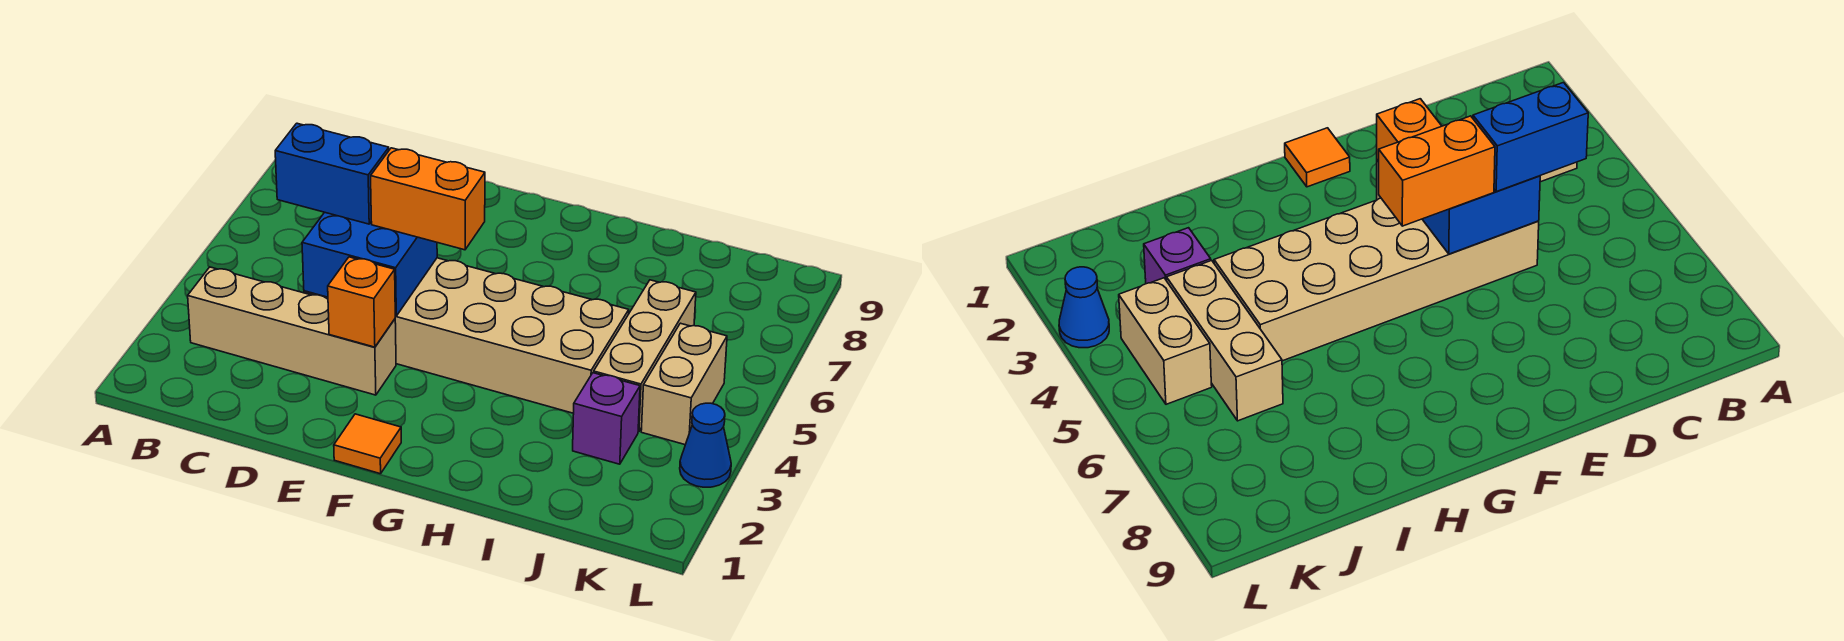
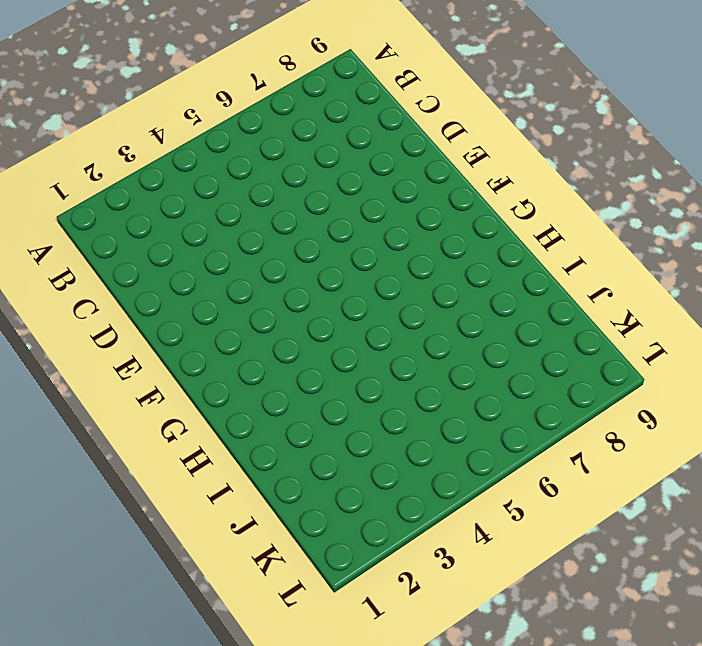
none -> tan 1x4 brick [188,267,396,395]
none -> tan 2x6 brick [304,258,629,413]

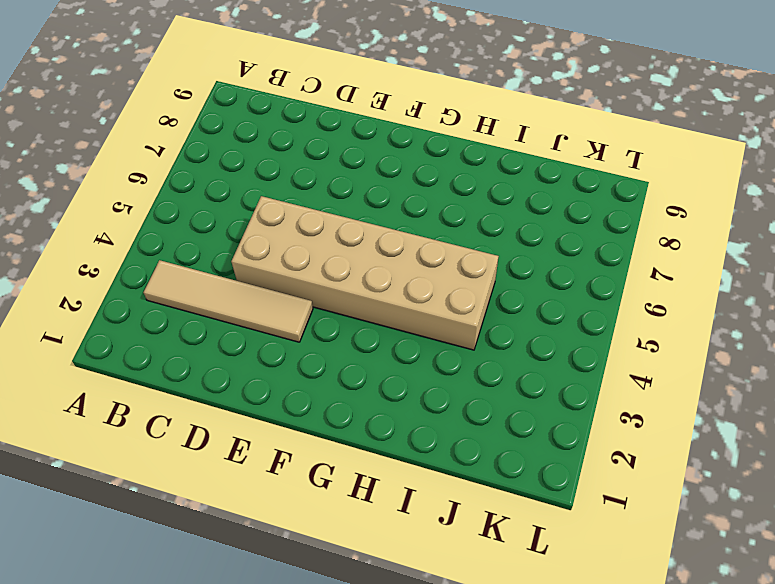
tan 1x4 tile [144,260,313,342] -> tan 1x4 brick [188,267,396,395]
none -> orange 1x1 tile [334,414,401,474]
none -> purple 1x1 brick [573,373,640,464]

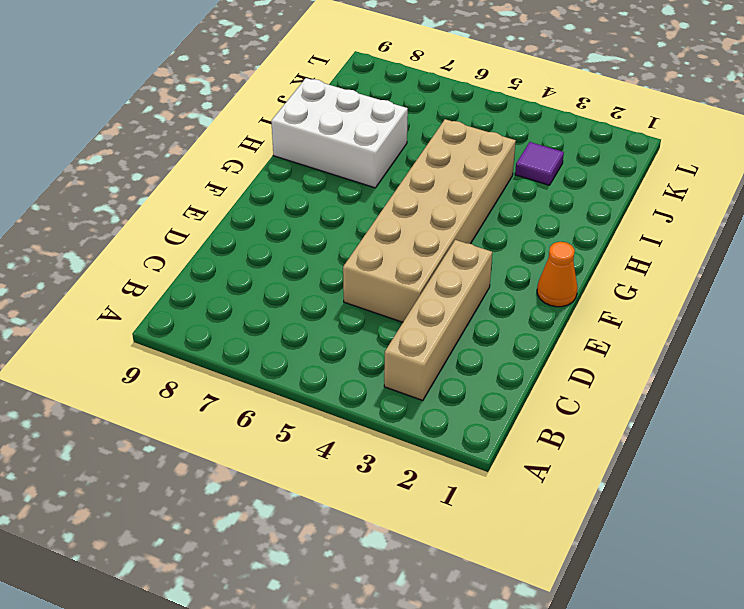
orange 1x1 cone [537,242,578,307] -> orange 1x1 tile [334,414,401,474]
white 2x3 brick [271,78,408,188] -> none
purple 1x1 tile [515,142,564,185] -> purple 1x1 brick [573,373,640,464]
none -> tan 1x3 brick [594,280,696,432]
none -> tan 1x2 brick [641,323,727,445]

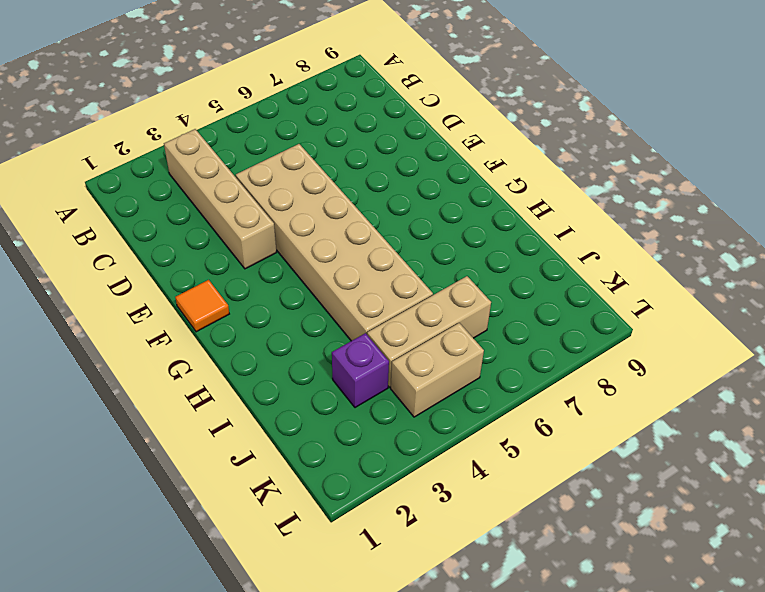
none -> blue 1x1 cone [680,403,731,487]
none -> blue 2x2 brick [302,212,437,316]

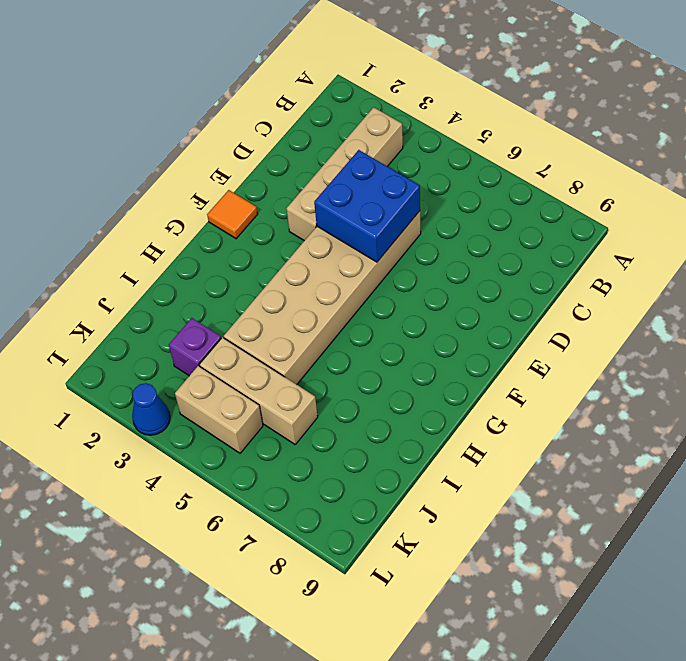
none -> orange 1x1 brick [328,257,395,347]
none -> blue 1x2 brick [275,123,389,224]

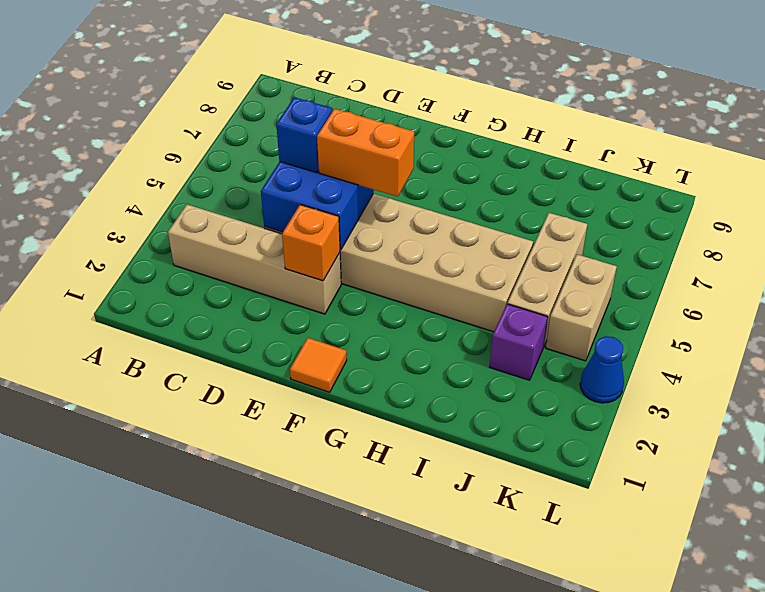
blue 1x1 brick [276,97,332,173] -> blue 1x2 brick [275,123,389,224]

